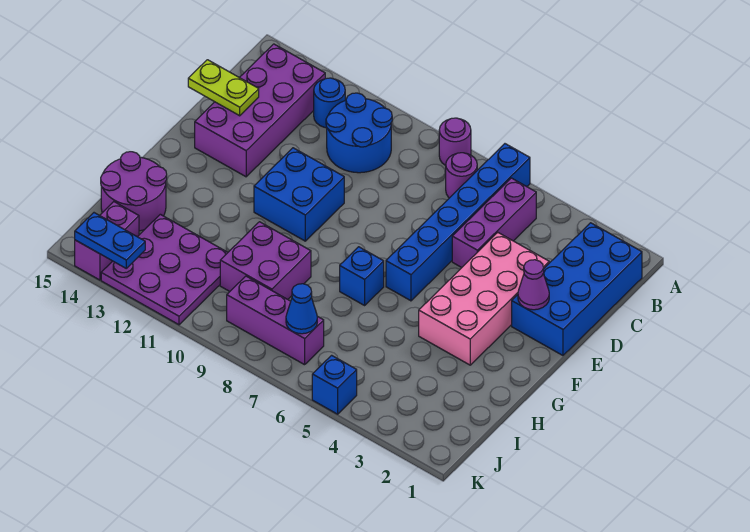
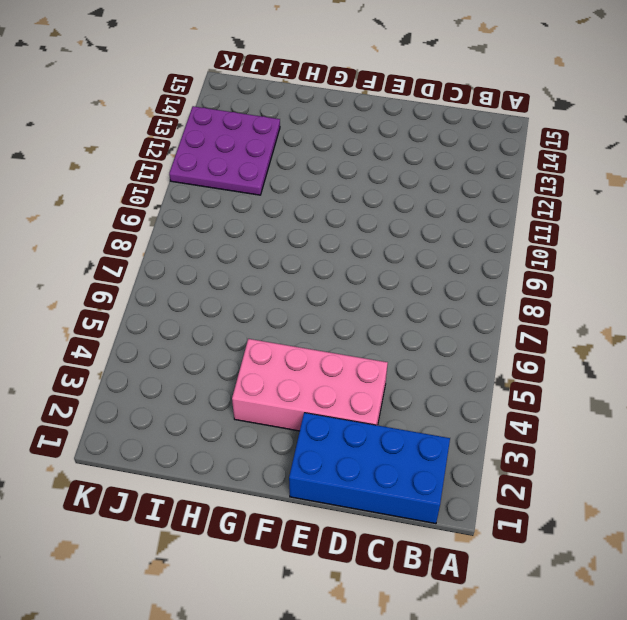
none -> blue 1x6 brick [386,144,530,301]
none -> purple 1x1 round brick [439,118,471,166]
none -> purple 1x3 brick [452,178,536,267]

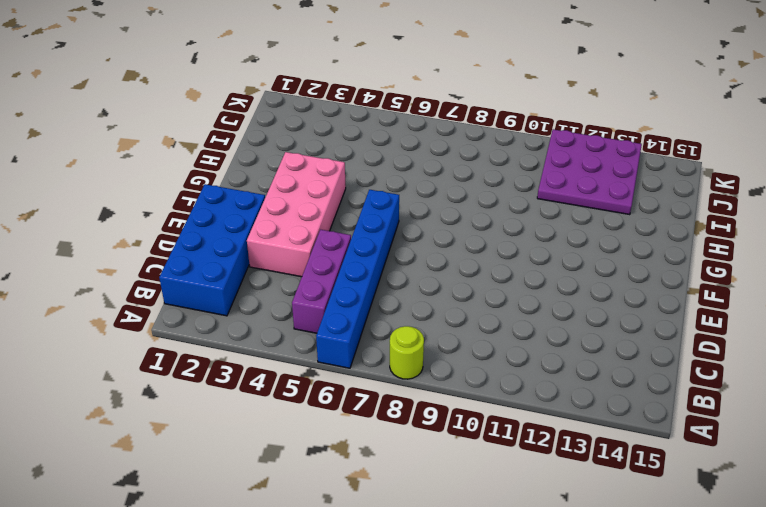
lime 1x1 round brick [390,326,424,379] -> purple 1x1 round brick [439,118,471,166]
none -> purple 1x1 round brick [446,153,477,198]
none -> blue 2x2 round brick [326,93,392,173]
none -> blue 1x1 round brick [314,78,345,128]

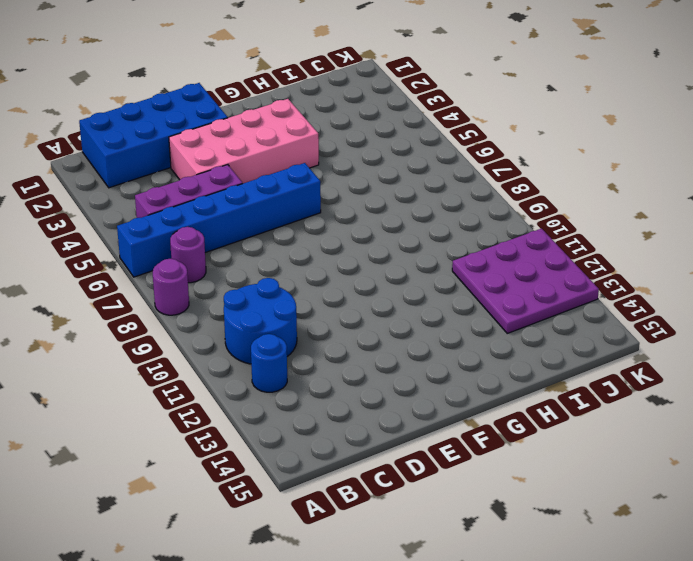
none -> purple 2x4 brick [195,44,325,177]
none -> blue 2x2 brick [254,148,344,241]
none -> blue 1x1 brick [340,247,384,305]

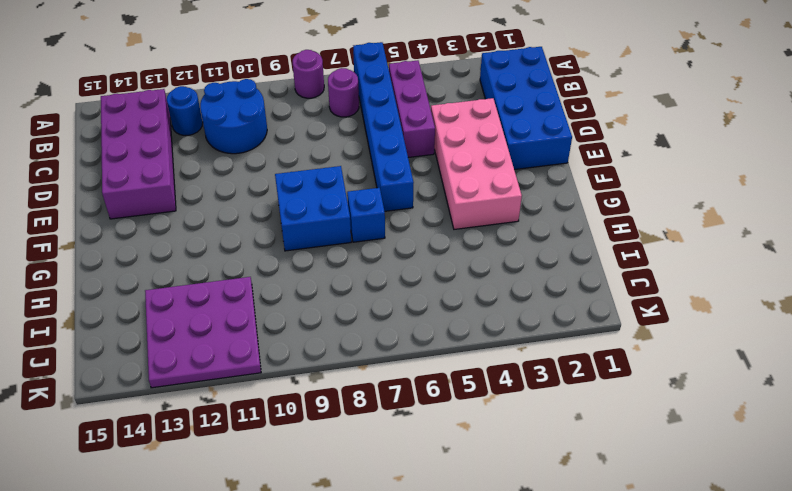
blue 2x2 brick [275,166,351,251] -> blue 2x2 brick moved to [254,148,344,241]
none -> purple 2x2 brick [220,222,311,299]
none -> purple 2x2 round brick [101,152,167,231]
none -> purple 1x3 brick [227,276,324,365]

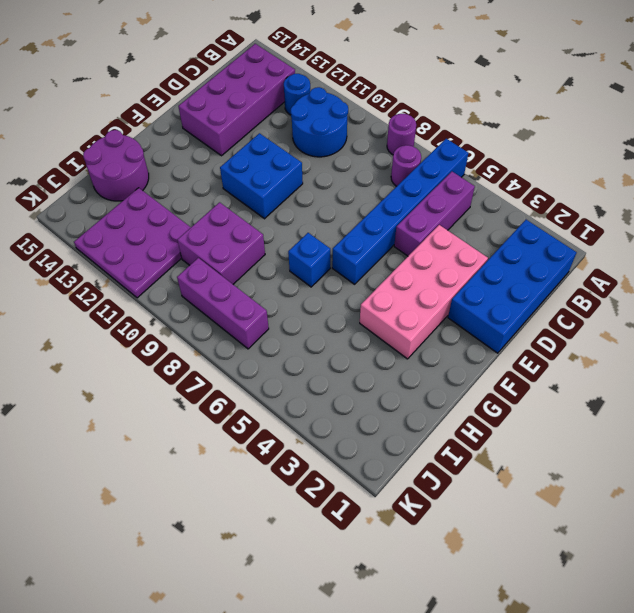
none -> purple 1x2 brick [75,202,139,280]
none -> blue 1x1 brick [312,355,357,414]
none -> lime 1x2 plate [188,60,259,116]

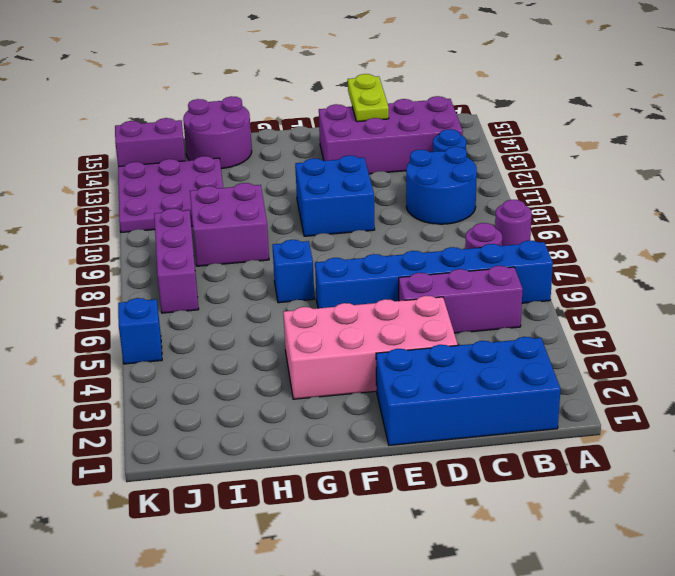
none -> purple 1x1 cone [518,260,549,310]
none -> blue 1x1 cone [286,284,317,334]
none -> blue 1x2 plate [75,213,145,268]

